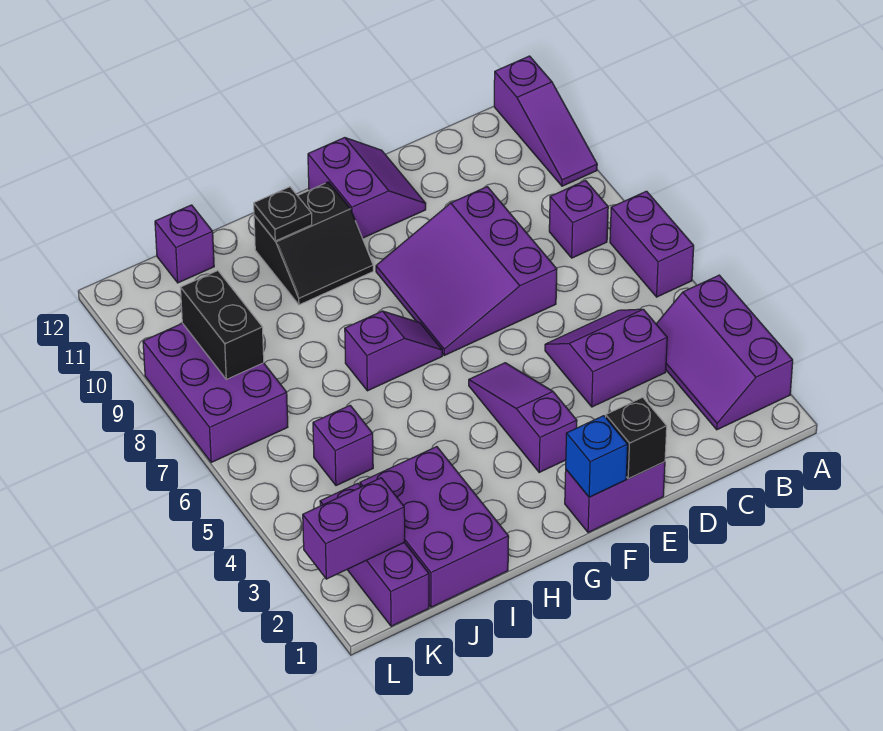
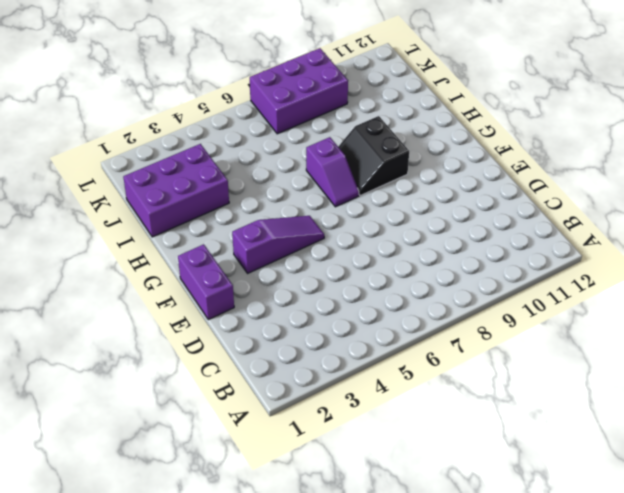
black 2x2 slope [338,116,409,196] -> black 2x2 slope moved to [254,182,373,305]
none -> purple 2x3 slope [656,275,793,430]
none -> purple 1x2 brick [610,191,694,297]
none -> purple 1x3 slope [494,56,597,186]

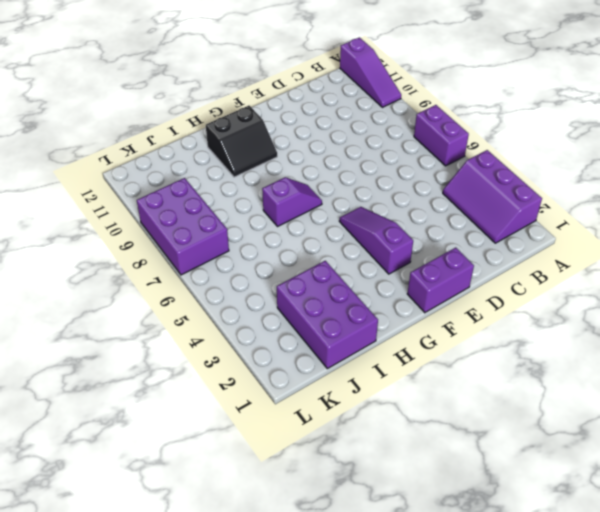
none -> purple 1x1 brick [549,181,608,258]
none -> purple 2x2 slope [545,309,667,407]
none -> purple 3x3 slope [376,187,557,355]

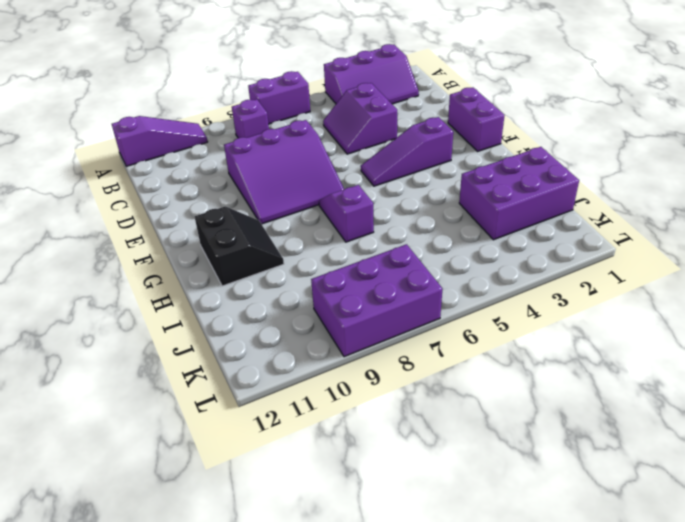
none -> purple 2x2 slope [308,138,426,238]
none -> purple 1x1 brick [313,405,373,486]
none -> purple 1x1 brick [155,205,214,283]

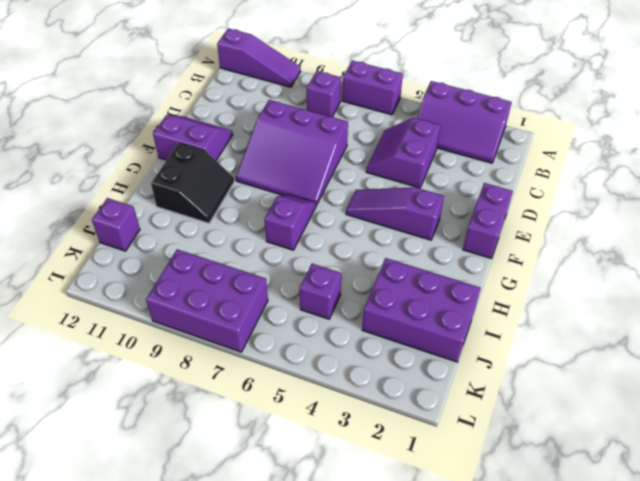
none -> purple 1x3 brick [320,483,429,626]
none -> black 1x1 brick [606,397,667,479]
none -> blue 1x1 brick [566,416,628,497]

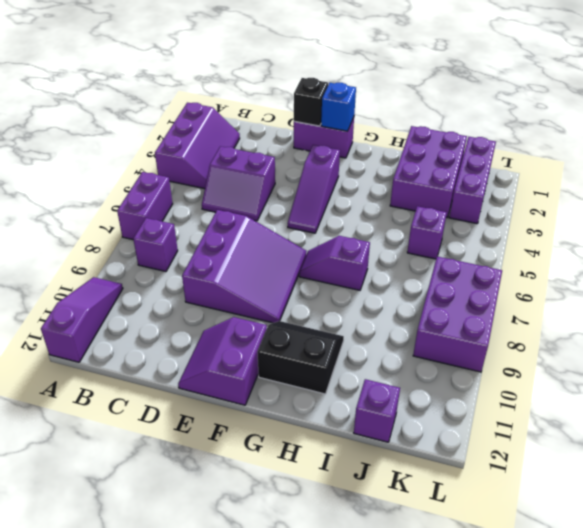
none -> black 1x1 plate [254,187,312,241]
none -> purple 1x2 brick [303,478,405,579]
none -> black 1x2 brick [181,271,264,379]

